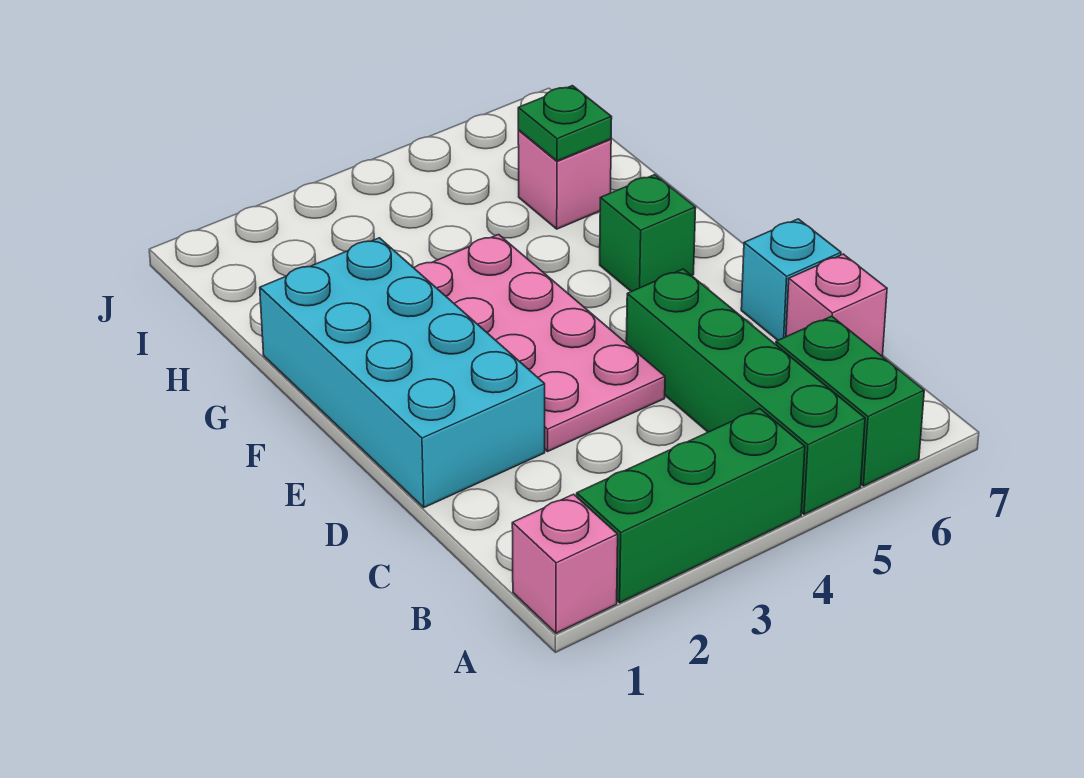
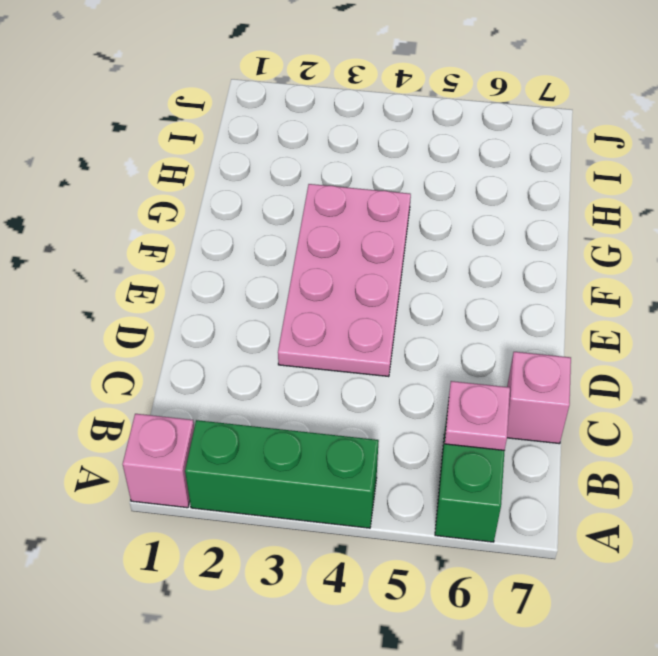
pink 1x1 plate [445,381,510,450] -> none
none -> green 1x4 brick [626,269,865,514]
none -> cyan 2x4 brick [260,238,545,507]

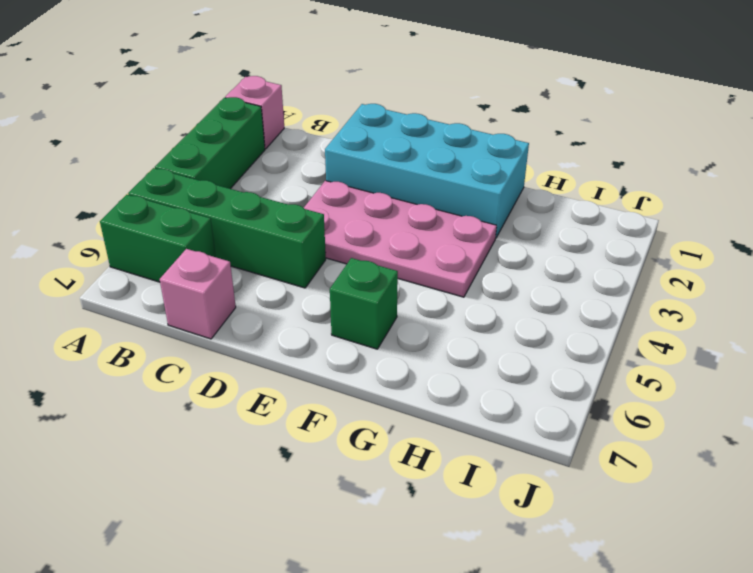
none -> cyan 1x1 brick [741,219,841,340]
none -> pink 1x1 brick [518,131,611,229]

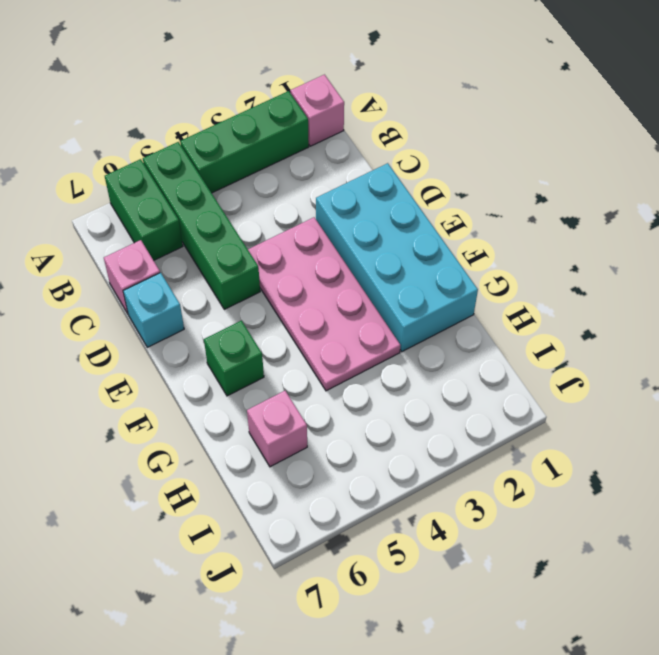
none -> green 1x1 plate [518,86,612,161]

